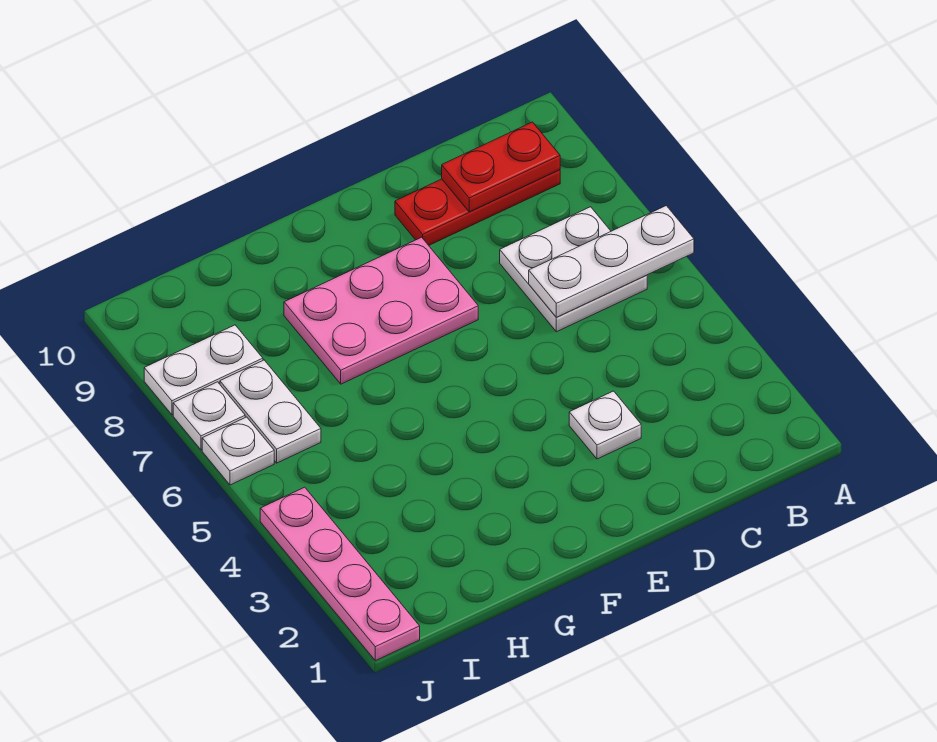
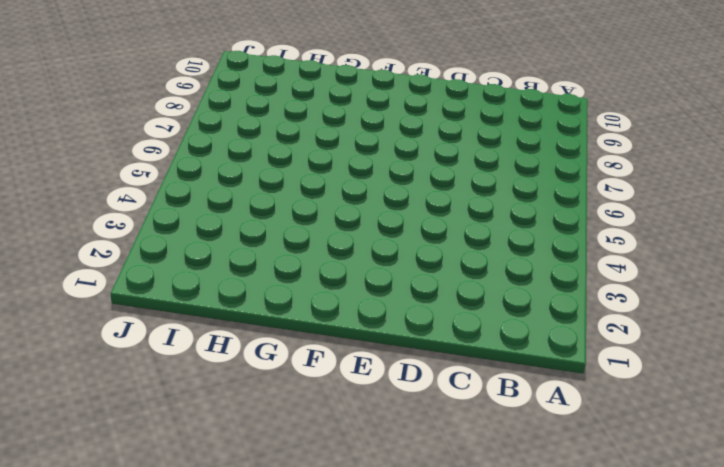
none -> white 2x2 plate [500,207,647,332]
none -> red 1x3 plate [395,170,560,245]

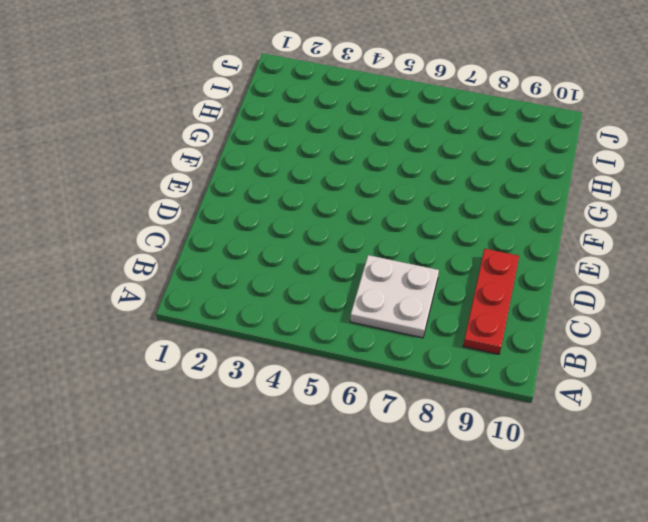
none -> white 1x1 plate [569,391,641,459]
none -> pink 2x3 plate [284,237,478,384]

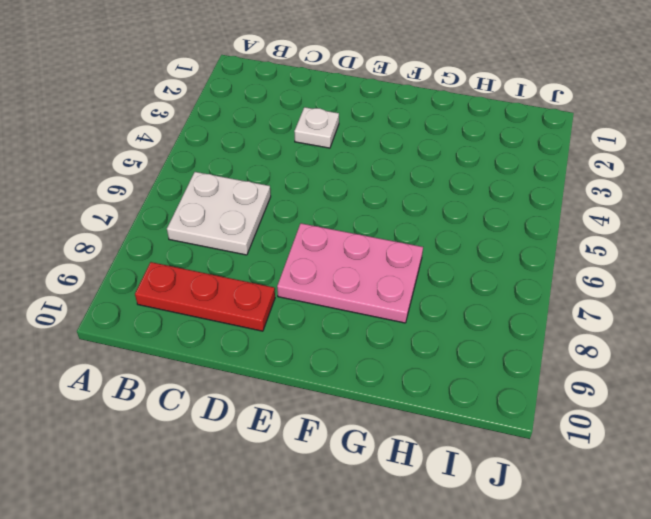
none -> white 1x2 plate [220,360,321,463]
none -> white 1x2 plate [144,325,263,415]

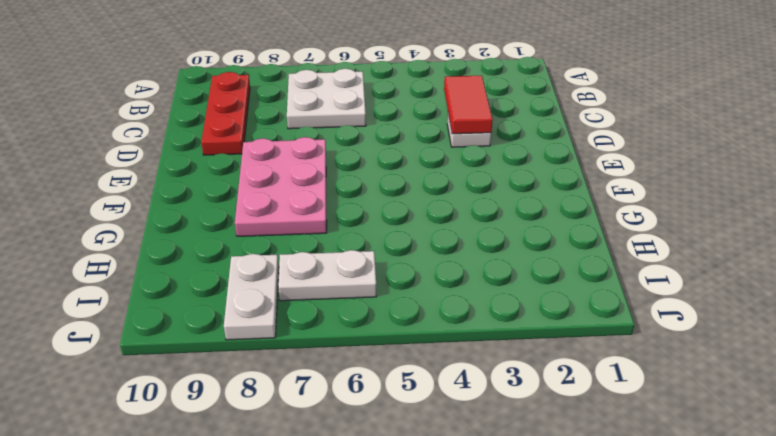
red 1x2 tile [444,75,493,134] -> none
none -> pink 1x4 plate [260,487,420,661]
none -> white 1x1 plate [202,417,274,485]

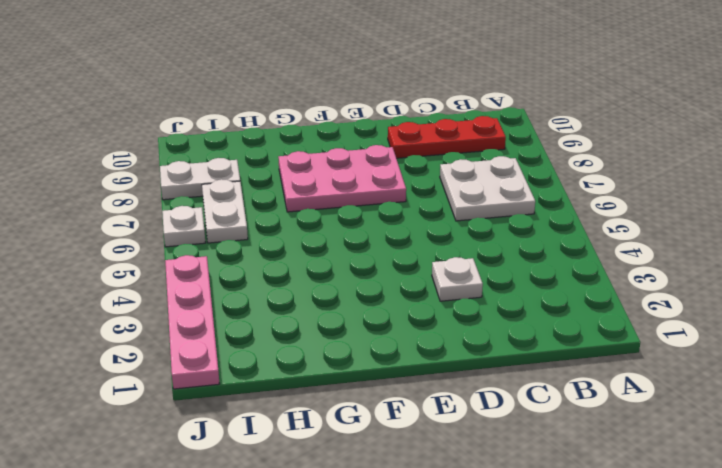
none -> white 1x1 plate [173,382,245,450]
none -> white 1x3 plate [529,206,694,317]

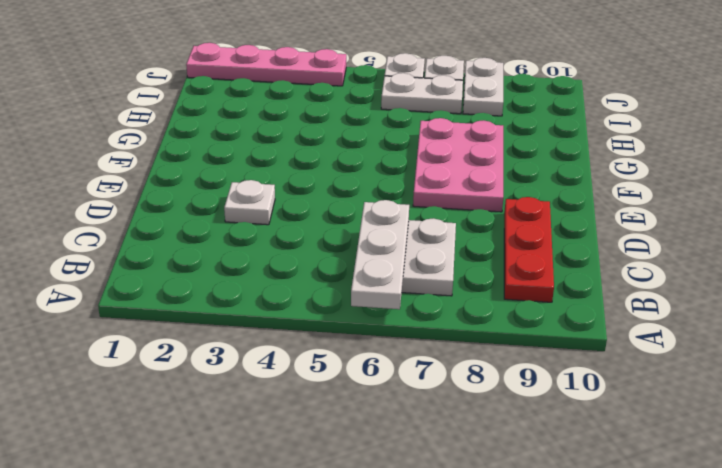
none -> red 1x2 plate [442,122,560,212]

